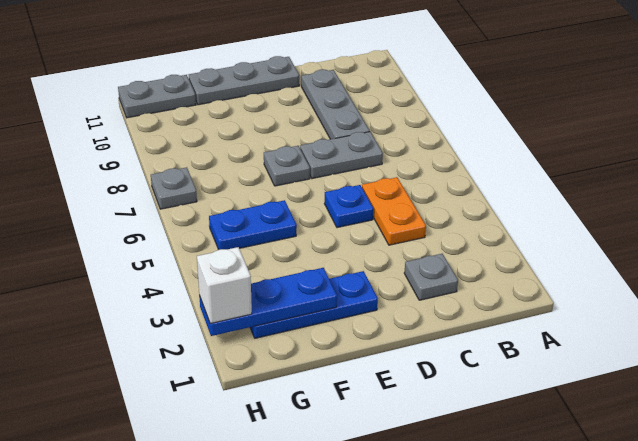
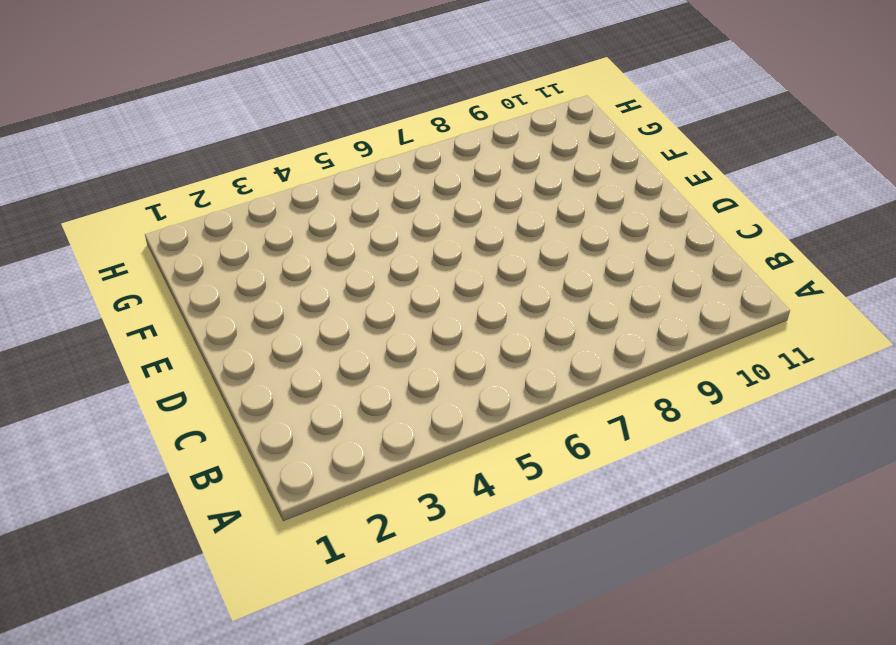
none -> grey 1x1 plate [404,254,458,300]
none -> orange 1x2 plate [362,177,426,245]
none -> grey 1x2 plate [300,132,383,179]

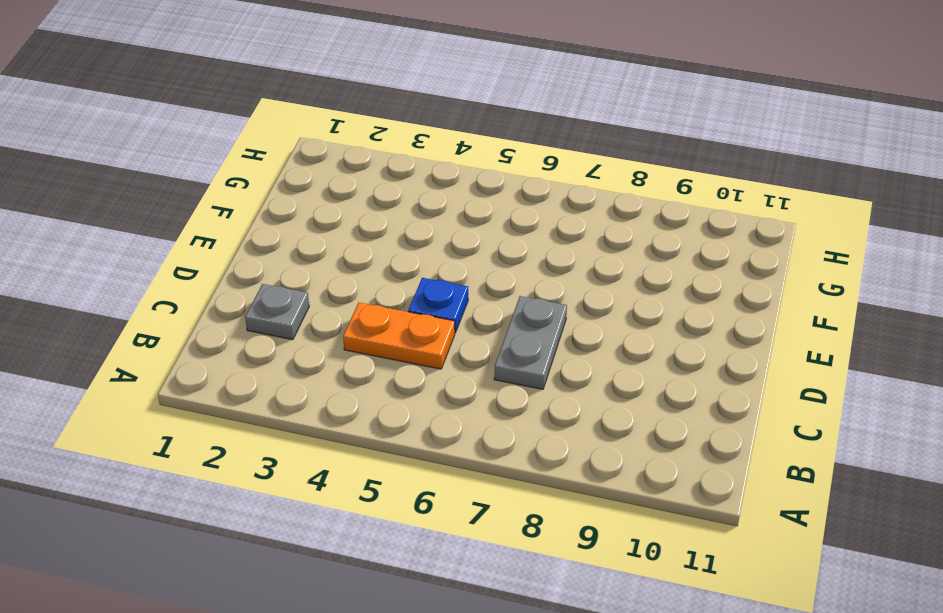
none -> grey 1x3 plate [301,70,370,139]
none -> grey 1x3 plate [189,56,299,105]
none -> blue 1x3 plate [250,271,378,338]

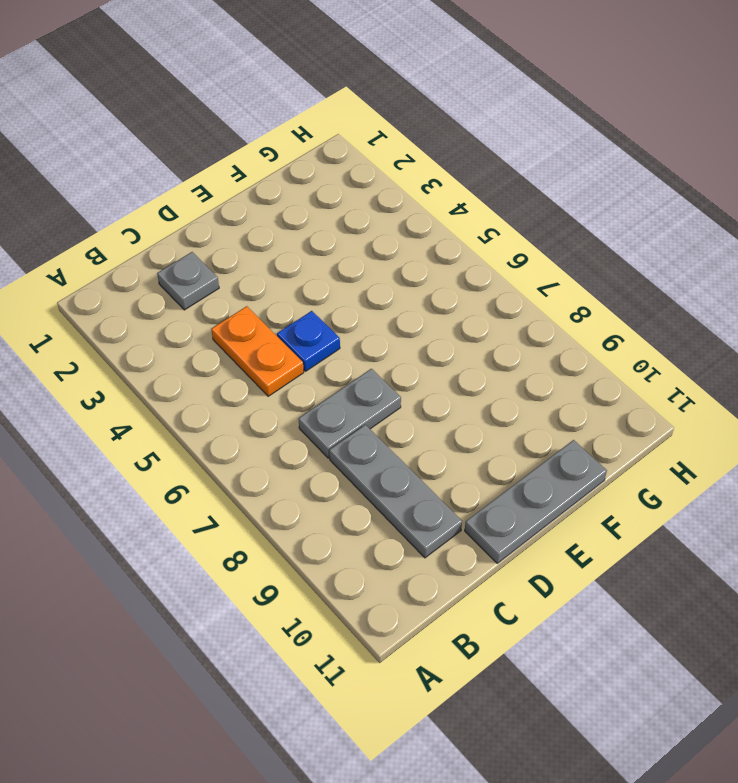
none -> blue 1x3 plate [250,271,378,338]
none -> grey 1x1 plate [264,146,310,186]
none -> blue 1x2 plate [209,200,297,250]

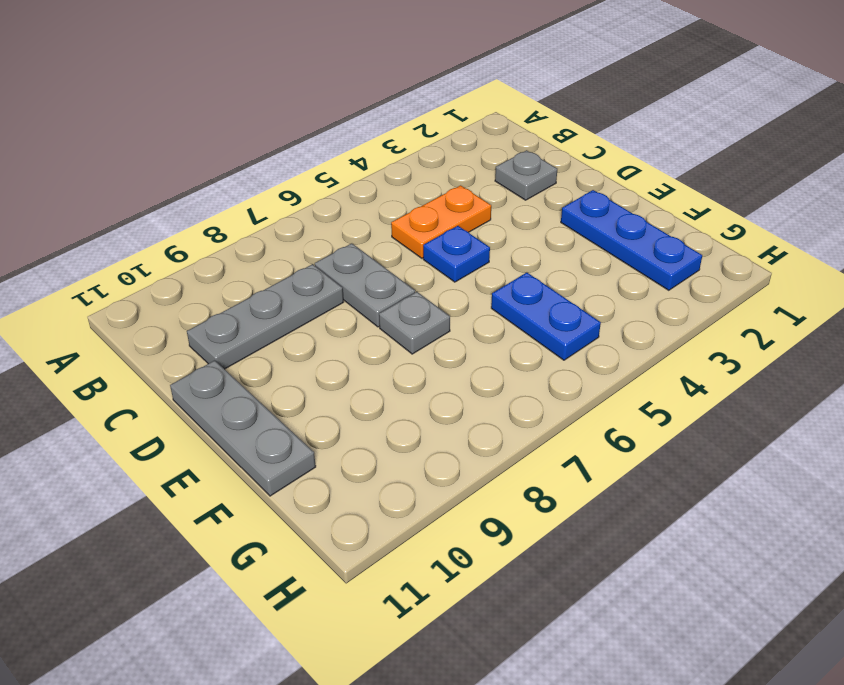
none -> grey 1x2 plate [118,75,196,118]
none -> grey 1x1 plate [151,167,197,209]
none -> blue 1x3 plate [199,268,337,336]

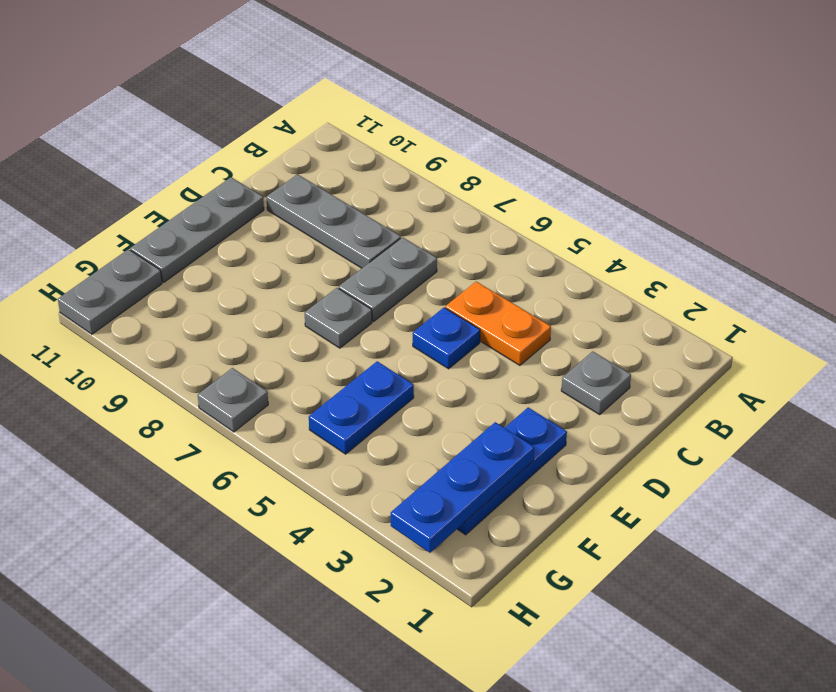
none -> white 1x1 brick [197,247,252,323]

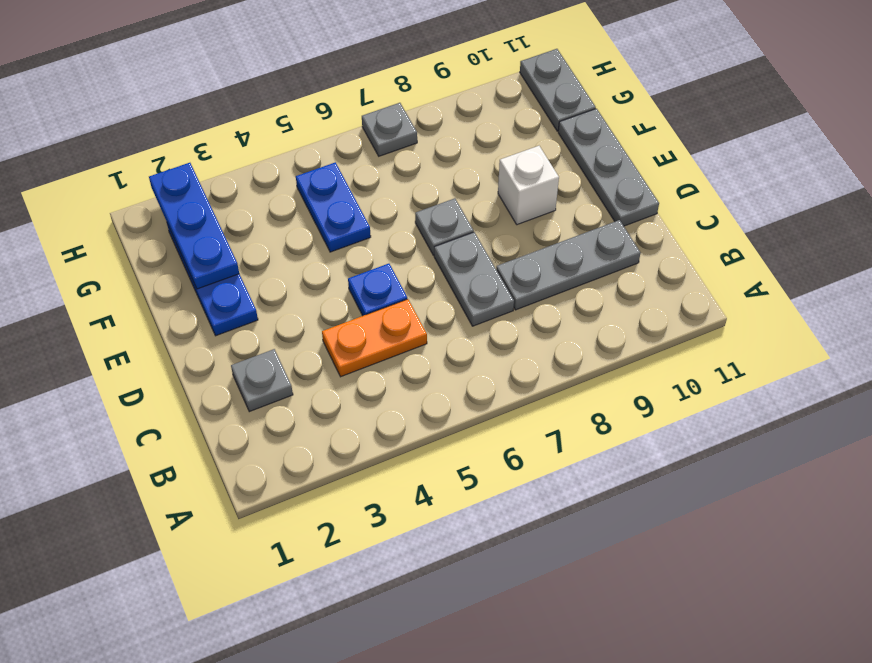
white 1x1 brick [498,146,559,225] -> white 1x1 brick moved to [197,247,252,323]

